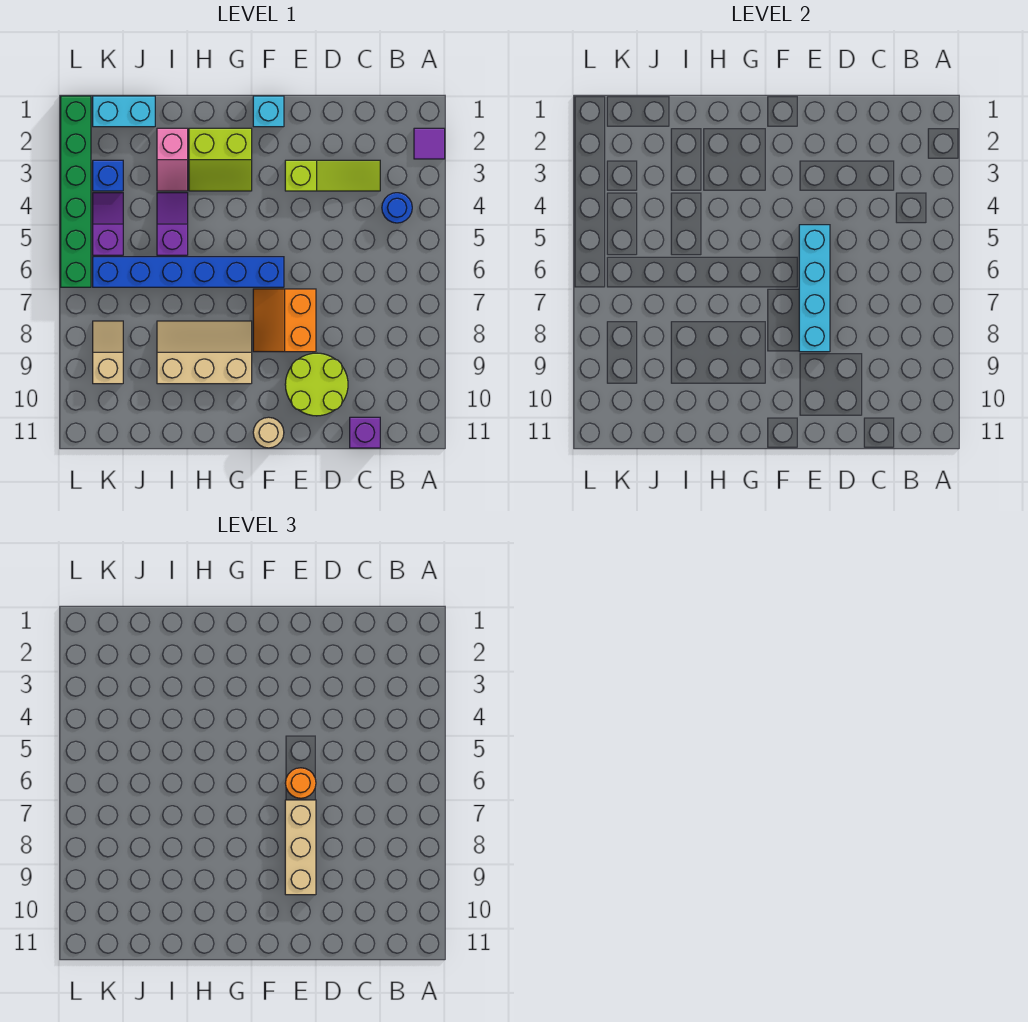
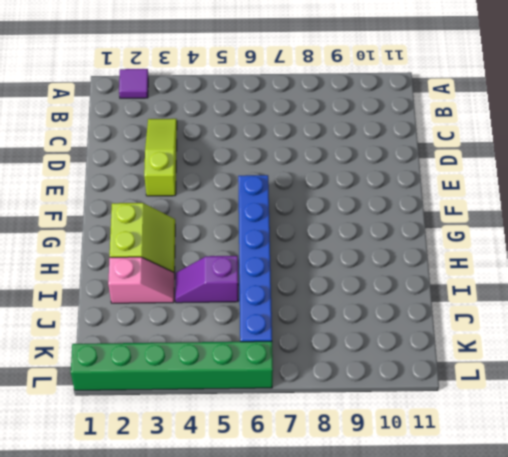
none -> blue 1x1 round brick [382,193,412,223]
none -> purple 1x1 brick [350,417,380,448]
none -> lime 2x2 round brick [285,353,348,416]

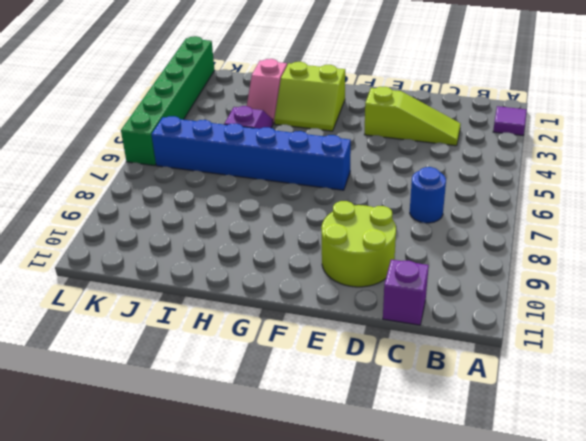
blue 1x1 round brick [410,167,446,223] -> blue 1x1 round brick moved to [382,193,412,223]
none -> orange 2x2 slope [253,289,316,352]
none -> cyan 1x1 brick [253,96,284,127]
none -> tan 1x1 round brick [253,417,284,448]

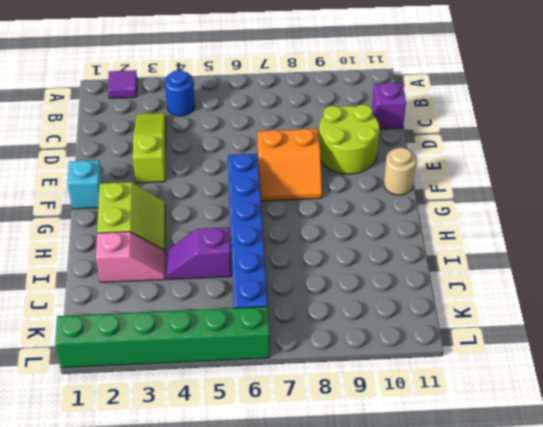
none -> tan 2x3 slope [157,321,252,384]
none -> cyan 1x2 brick [93,96,155,127]
none -> blue 1x1 brick [93,160,123,191]

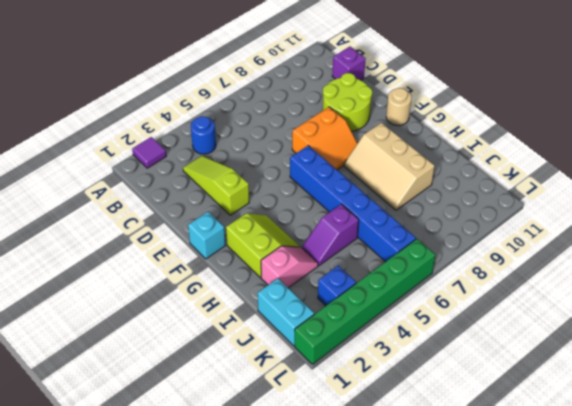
none -> purple 1x2 slope [93,193,123,255]
none -> tan 1x2 slope [93,321,123,384]
none -> cyan 1x4 brick [799,225,830,352]

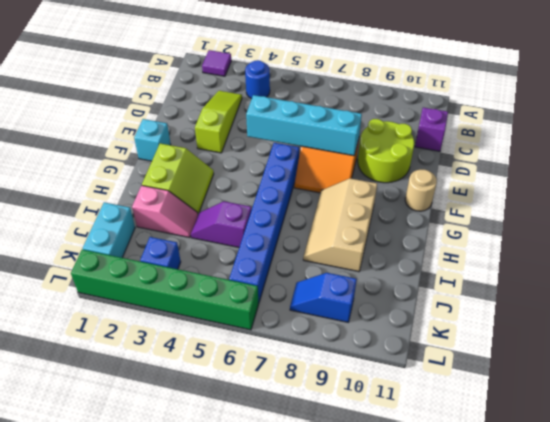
blue 1x2 slope [290,273,357,322] -> tan 1x2 slope [93,321,123,384]
none -> purple 1x2 slope [93,193,123,255]
none -> orange 1x1 round brick [285,768,316,798]
none -> tan 1x3 brick [285,800,316,895]

